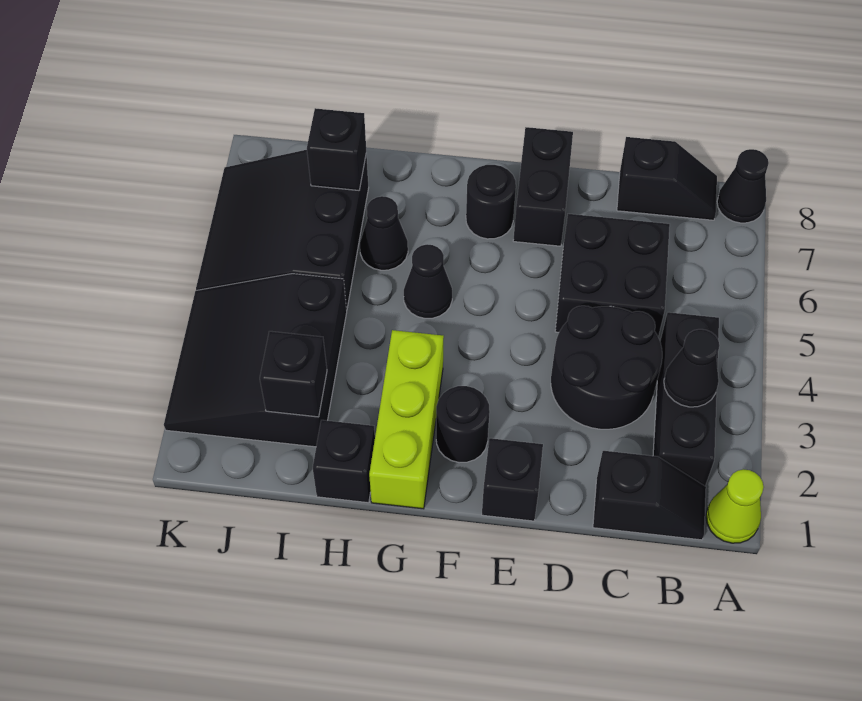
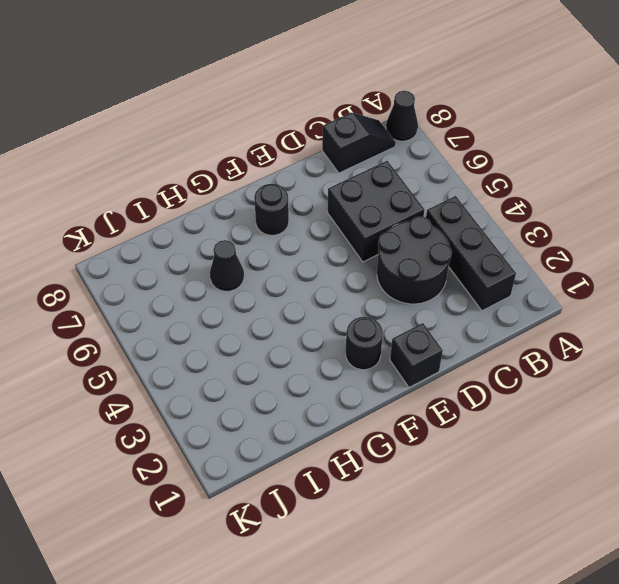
none -> lime 1x1 cone [706,469,764,543]
none -> black 1x2 slope [593,451,706,540]
none -> black 1x2 brick [513,127,573,246]

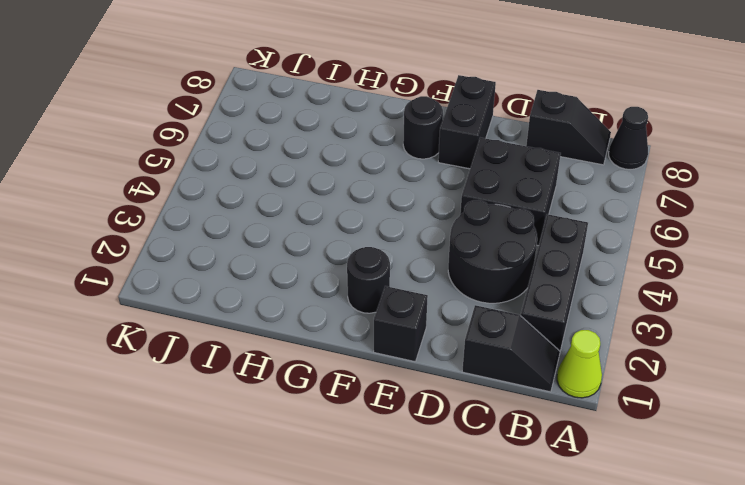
none -> lime 1x3 brick [369,330,444,509]
none -> black 1x1 cone [404,244,452,318]
none -> black 1x1 brick [313,420,375,503]

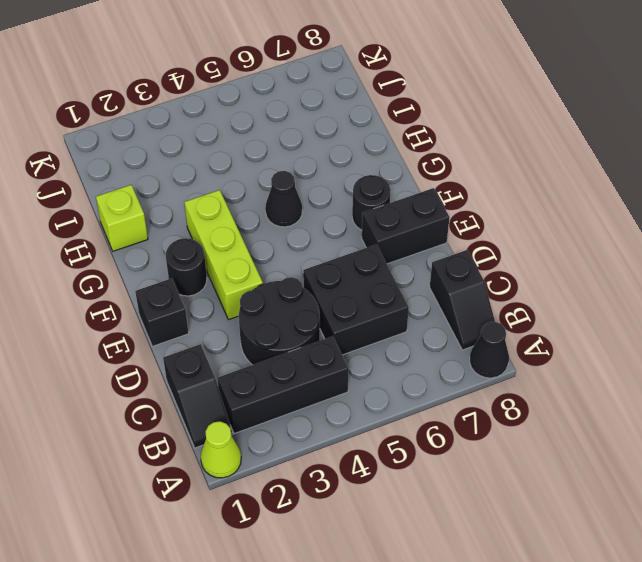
lime 1x3 brick [184,190,263,320] -> lime 1x3 brick turned to [369,330,444,509]
lime 1x1 brick [96,185,148,251] -> black 1x1 brick [313,420,375,503]
none -> black 1x1 cone [360,196,408,270]
none -> black 3x3 slope [164,274,347,447]
none -> black 3x3 slope [196,150,369,310]

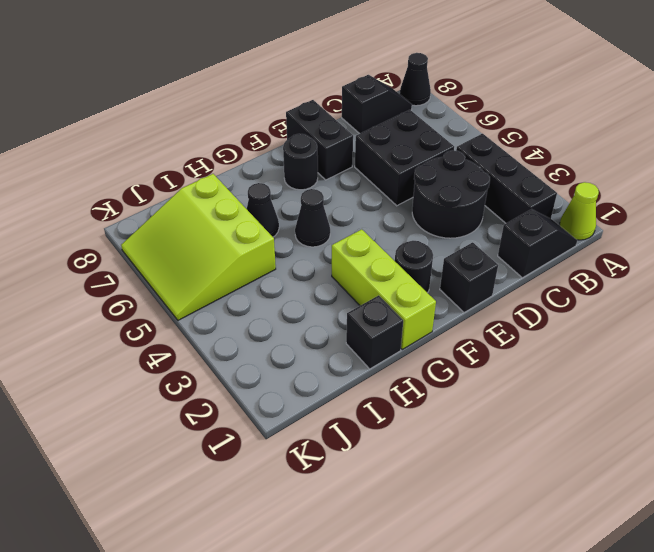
lime 3x3 slope [121,174,276,320] -> black 3x3 slope [196,150,369,310]
none -> black 3x3 slope [164,274,347,447]
none -> black 1x1 cone [664,329,720,407]
none -> black 1x1 brick [260,331,327,417]

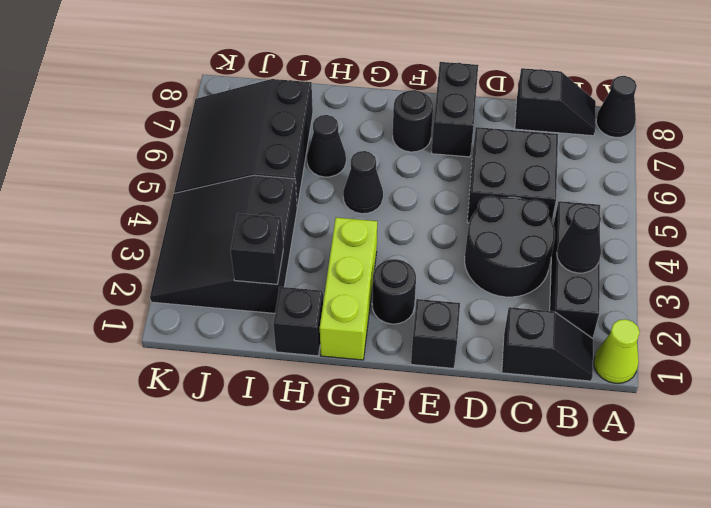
none -> black 1x1 brick [307,108,366,190]

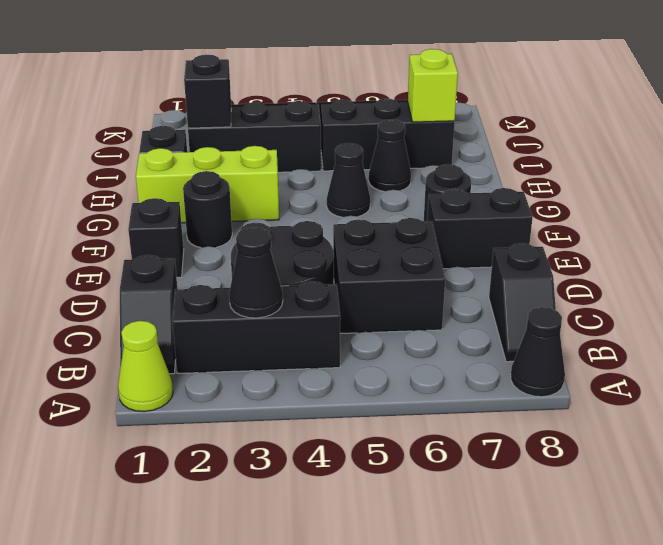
lime 1x1 brick [408,49,458,122] -> black 1x1 brick [307,108,366,190]

